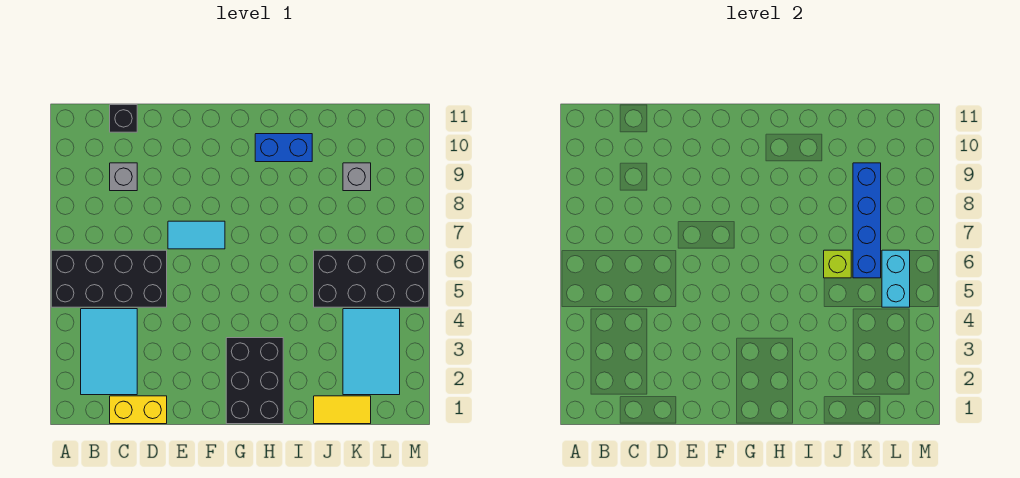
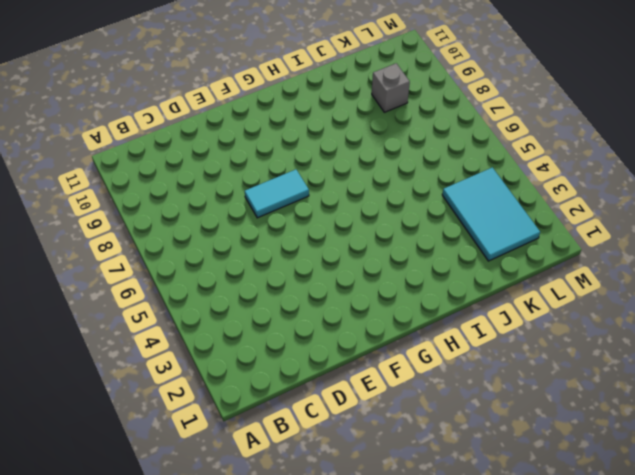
none -> black 2x4 brick [51,250,167,307]
none -> cyan 2x3 tile [81,309,137,395]
none -> yellow 1x2 brick [110,396,167,424]

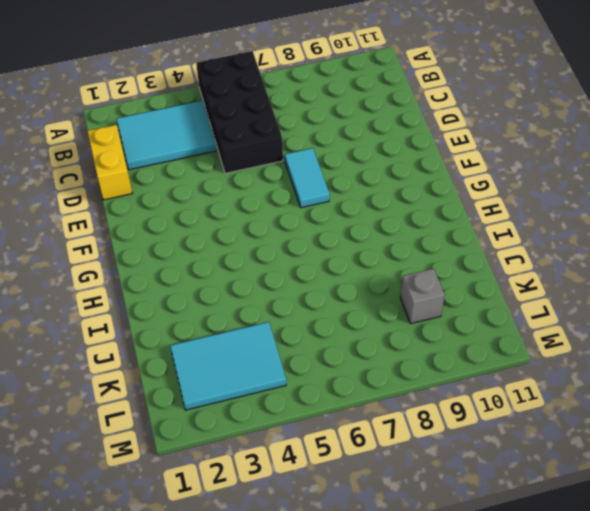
none -> grey 1x1 brick [110,163,137,191]
none -> black 1x1 brick [110,105,137,132]
none -> black 2x3 brick [226,338,283,424]

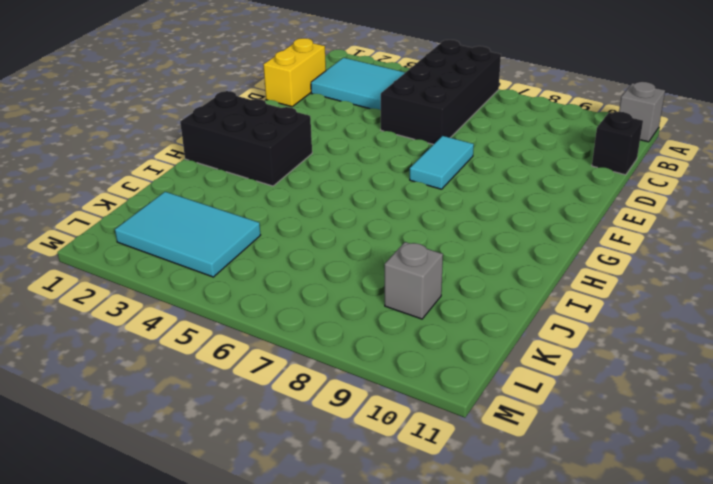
grey 1x1 brick [619,82,665,142] -> grey 1x1 brick moved to [110,163,137,191]
none -> blue 1x2 brick [255,134,312,162]
none -> yellow 1x2 tile [314,396,371,424]
none -> black 2x4 brick [314,250,429,307]

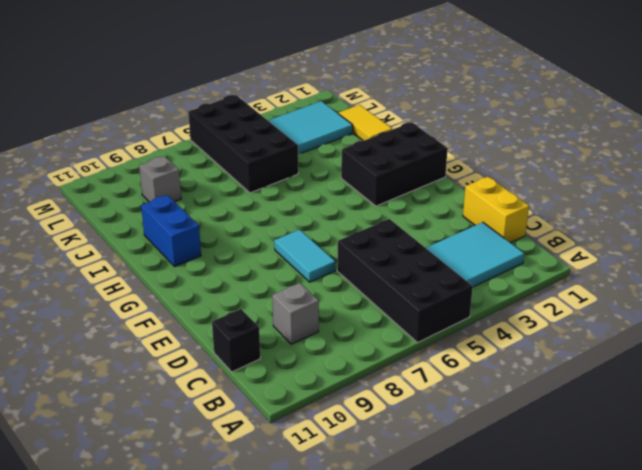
none -> lime 1x1 brick [824,250,851,278]
none -> blue 1x4 brick [853,163,881,278]
none -> cyan 1x2 brick [882,250,910,307]

